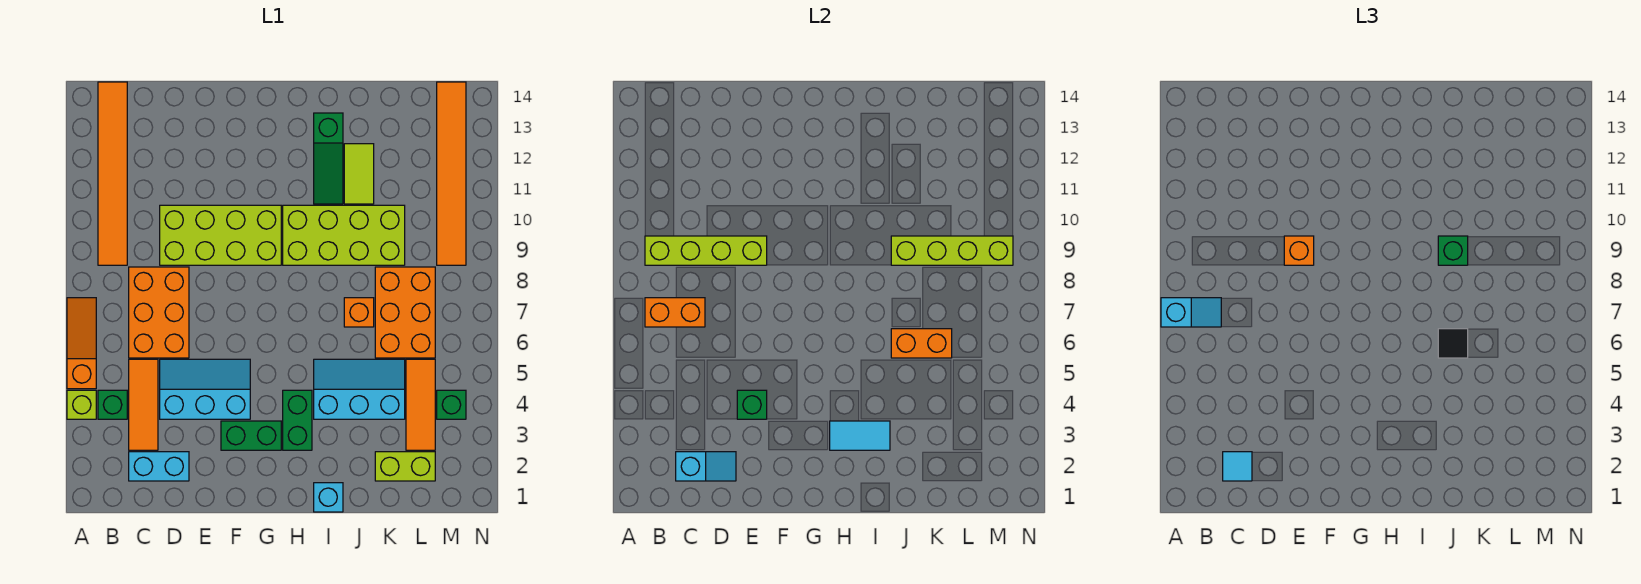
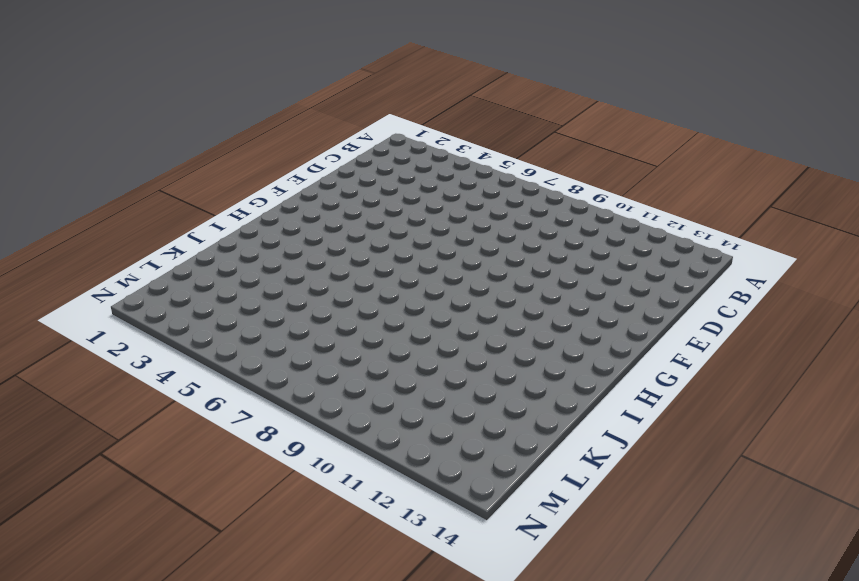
none -> lime 1x1 brick [67,390,96,419]
none -> orange 1x3 slope [67,298,96,389]
none -> green 1x1 brick [98,390,127,419]
none -> orange 1x6 tile [98,82,127,265]

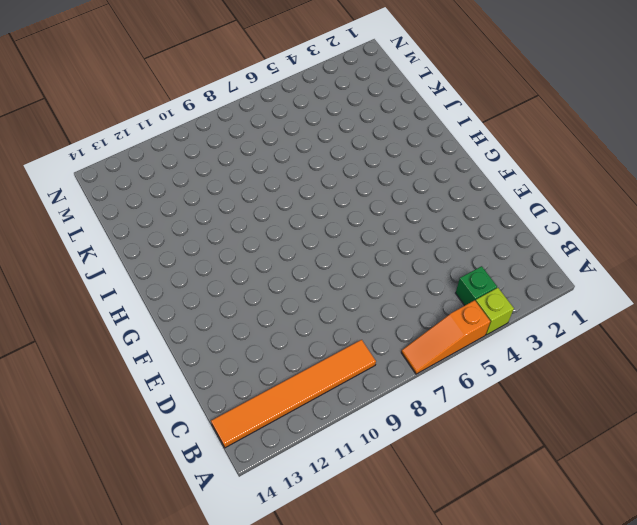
none -> cyan 1x2 brick [129,452,189,481]
none -> orange 1x3 tile [129,359,158,450]
none -> orange 2x3 brick [129,267,189,358]
none -> cyan 2x3 slope [160,359,250,419]

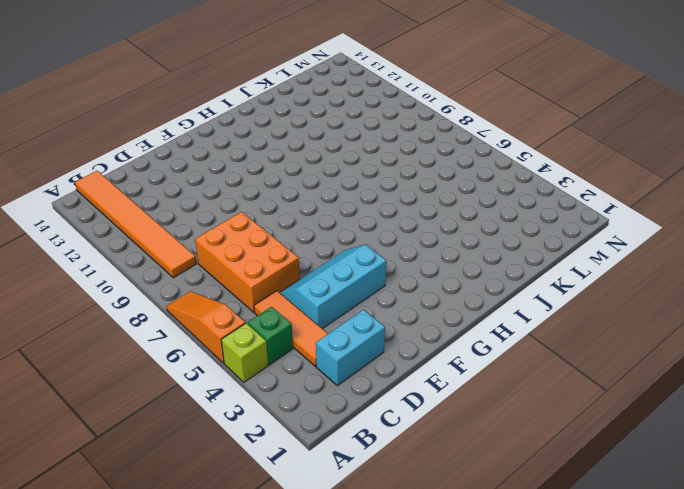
none -> lime 2x4 brick [160,205,281,265]
none -> green 1x2 brick [221,421,281,450]
none -> green 1x2 brick [283,390,312,450]
none -> lime 2x4 brick [283,205,405,265]

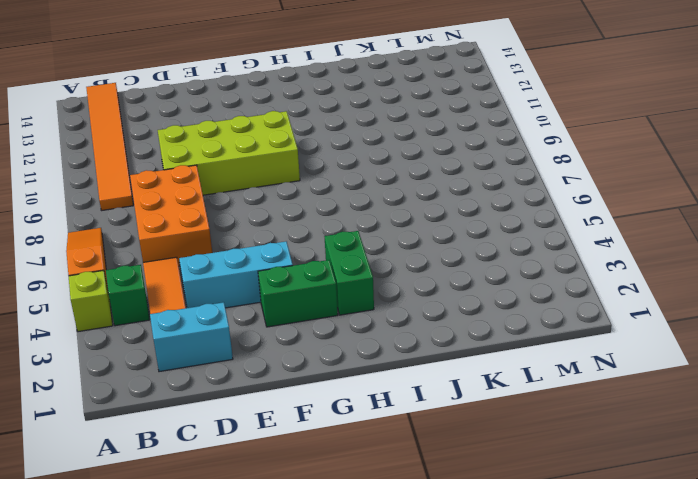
none -> lime 2x4 brick [283,205,405,265]
none -> cyan 1x1 brick [314,483,343,512]
none -> cyan 2x3 slope [314,359,405,419]
none -> green 1x3 slope [314,113,343,204]

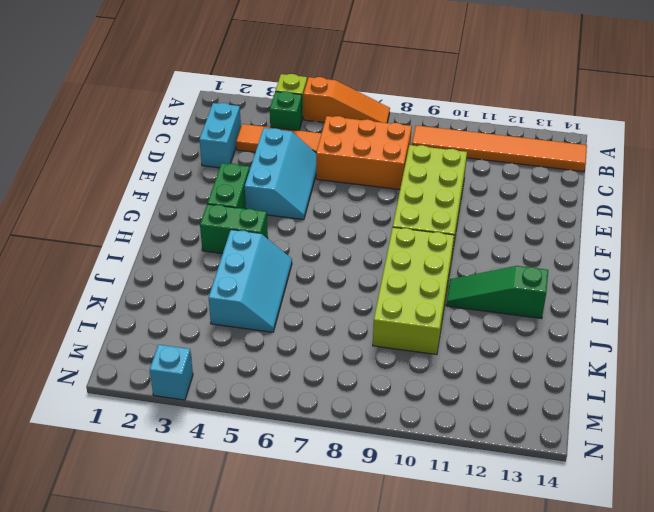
cyan 1x1 brick [150,345,193,400] -> cyan 1x1 brick moved to [314,483,343,512]
none -> orange 1x1 brick [344,298,374,327]
none -> lime 1x2 tile [344,144,374,204]
none -> lime 1x2 brick [375,452,435,481]
none -> orange 2x3 brick [375,267,435,358]

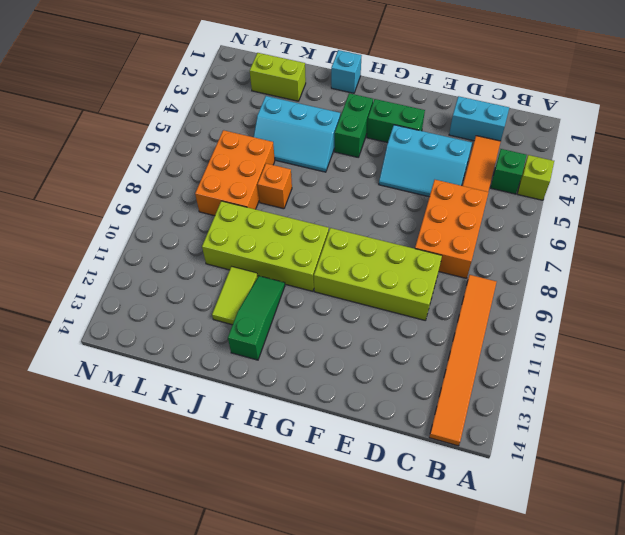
none -> orange 1x3 slope [67,298,96,389]
none -> orange 1x3 tile [406,359,435,450]
none -> green 1x1 brick [437,390,466,419]
none -> orange 1x6 tile [437,82,466,265]

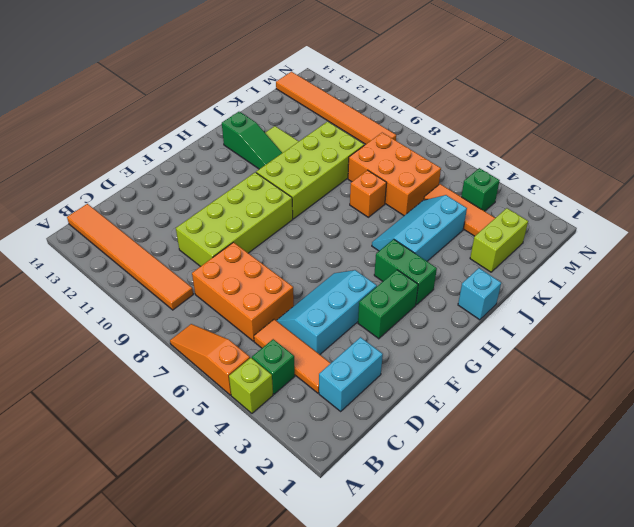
none -> orange 1x2 brick [645,298,705,327]
none -> lime 1x4 brick [645,236,767,265]
none -> cyan 1x2 slope [676,452,736,481]
none -> green 1x1 brick [737,390,767,419]

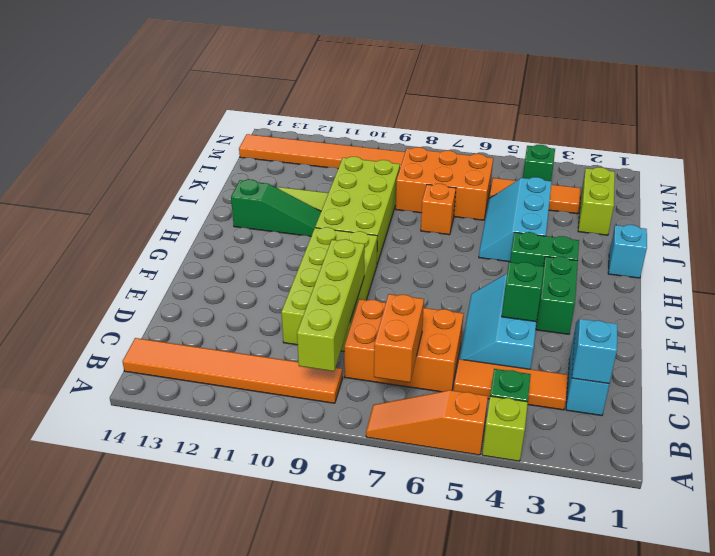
none -> cyan 1x2 tile [830,421,890,450]
none -> orange 1x2 brick [891,329,952,358]
none -> lime 1x4 brick [891,236,1013,265]
none -> cyan 1x2 slope [1161,298,1221,327]

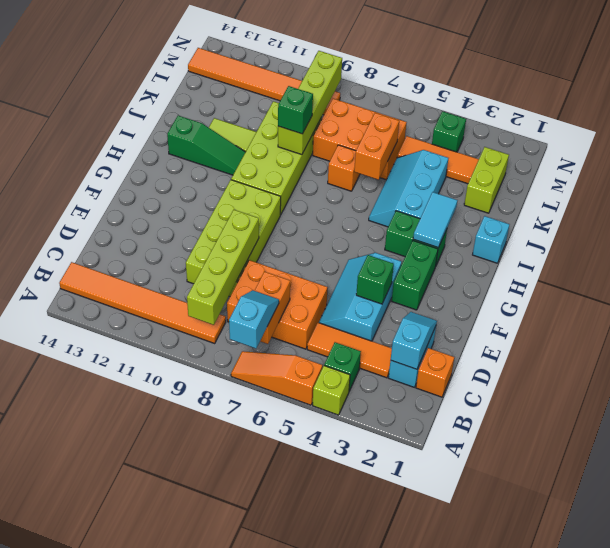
orange 1x1 brick [416,348,454,397] -> orange 1x1 brick moved to [1284,236,1314,265]
none -> cyan 1x1 tile [1223,452,1252,481]
none -> black 1x1 tile [1438,329,1468,358]

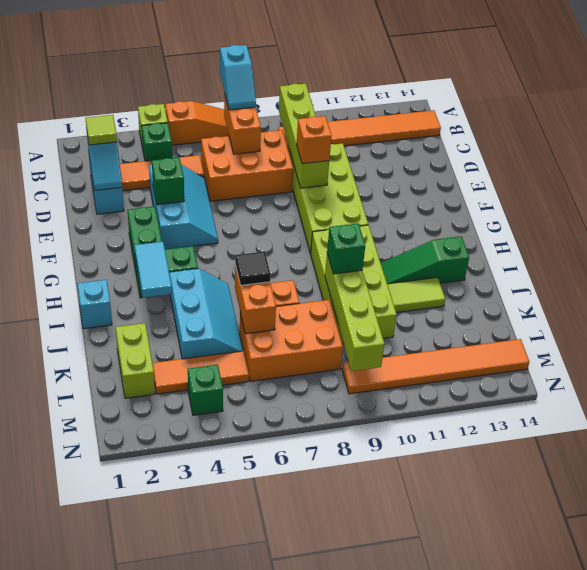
lime 1x1 tile [86,115,117,145] -> cyan 1x1 tile [1223,452,1252,481]

